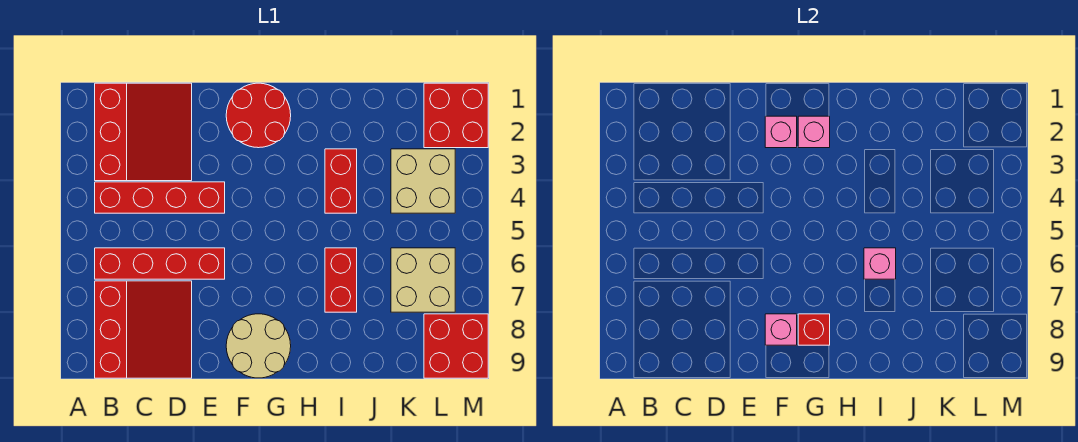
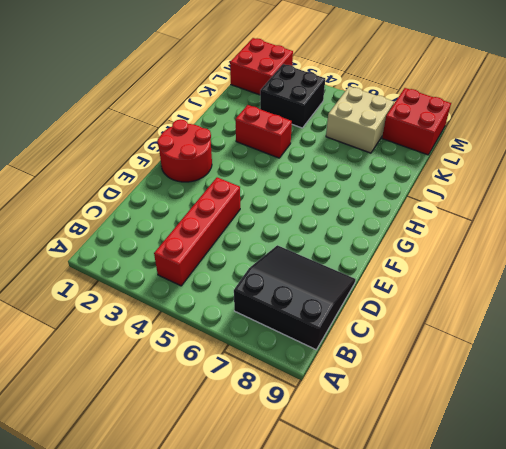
black 3x3 slope [234,245,356,350] -> red 3x3 slope [95,281,192,378]
black 2x2 brick [260,64,325,128] -> tan 2x2 brick [391,149,455,213]
none -> red 3x3 slope [95,83,192,181]
none -> red 1x4 brick [95,248,225,279]
none -> tan 2x2 round brick [226,314,291,378]

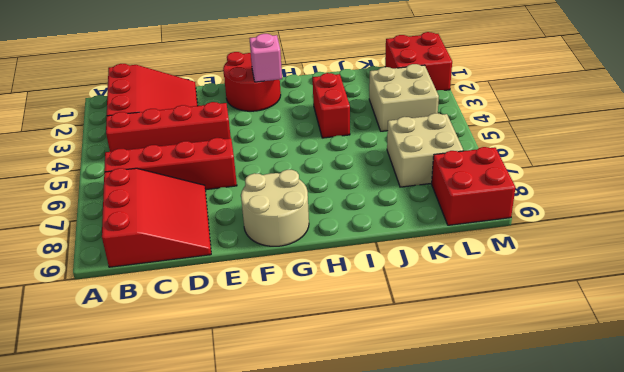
none -> red 1x2 brick [325,248,357,312]
none -> pink 1x1 brick [765,116,797,148]
none -> pink 1x1 brick [765,314,797,345]

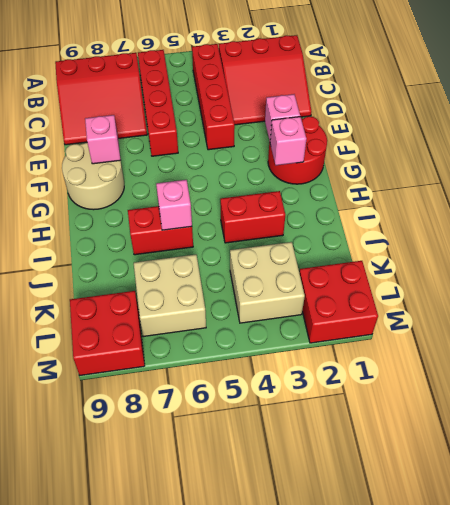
none -> red 1x1 brick [798,314,830,345]

